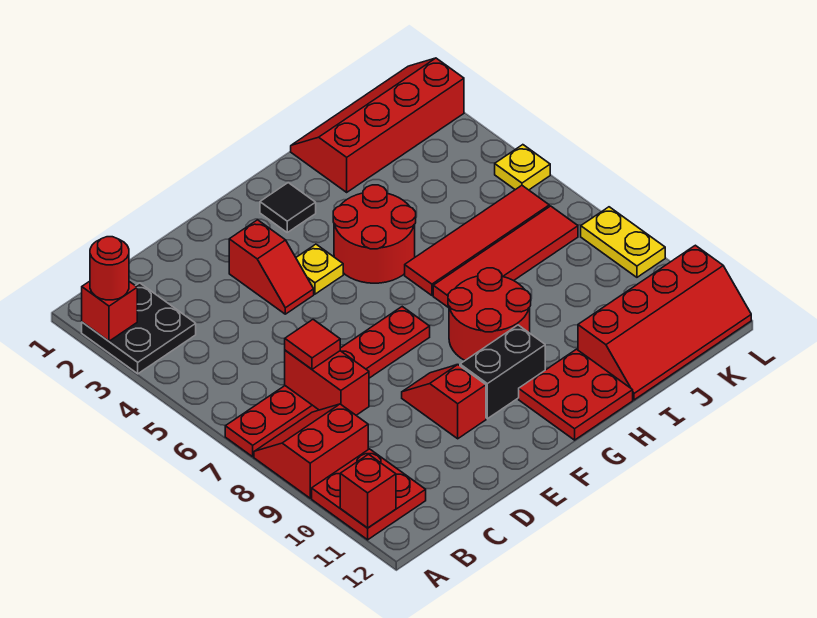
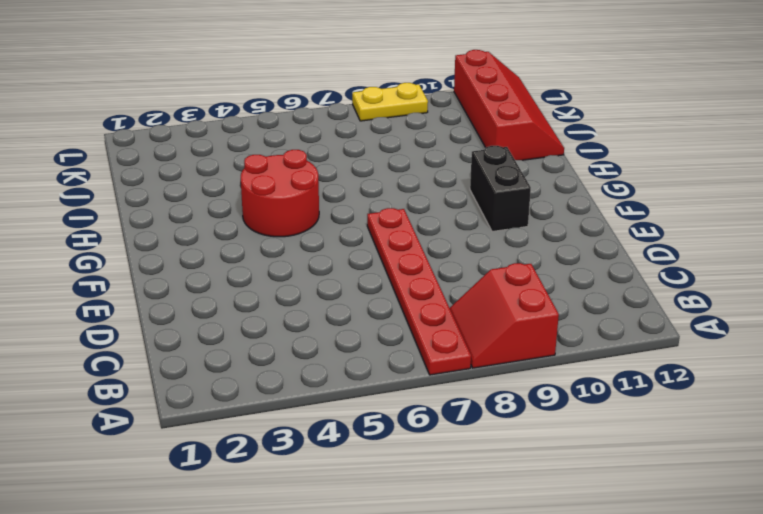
none -> black 2x2 plate [82,283,196,374]
none -> red 2x2 plate [312,449,426,540]
none -> red 1x2 slope [229,220,314,314]

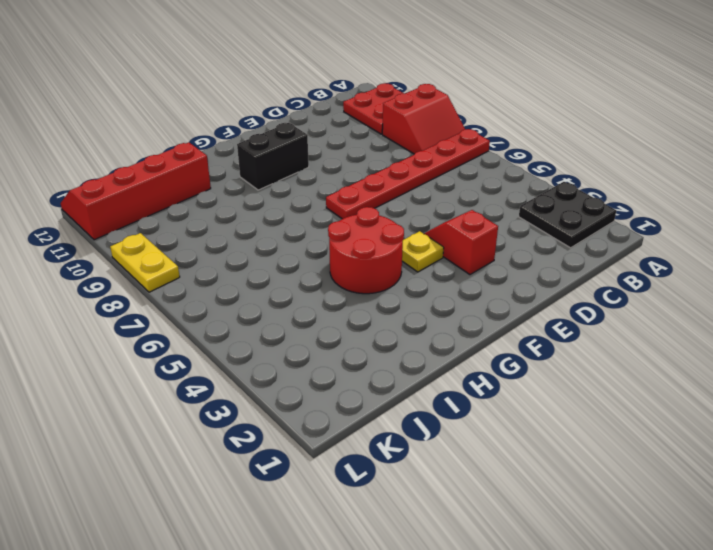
none -> red 1x2 slope [402,365,486,439]
none -> black 1x1 tile [260,183,316,232]
none -> red 2x2 round brick [448,268,531,360]

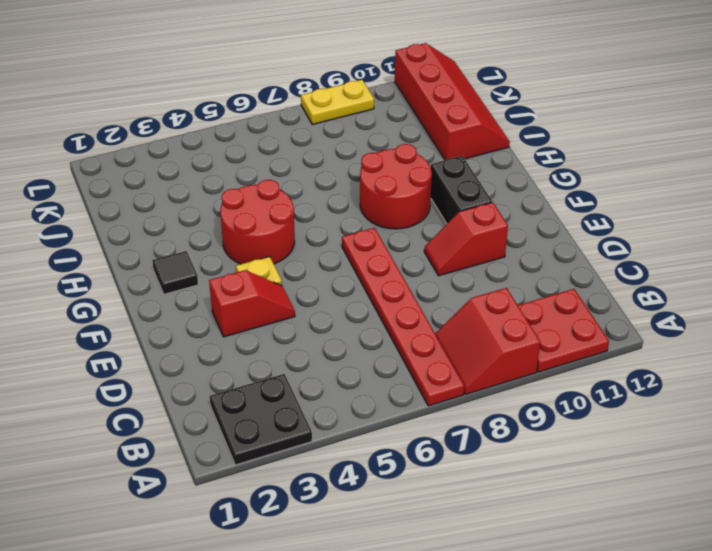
none -> red 2x2 plate [519,349,633,440]
none -> red 1x4 tile [405,185,549,295]
none -> red 1x4 tile [433,206,578,308]

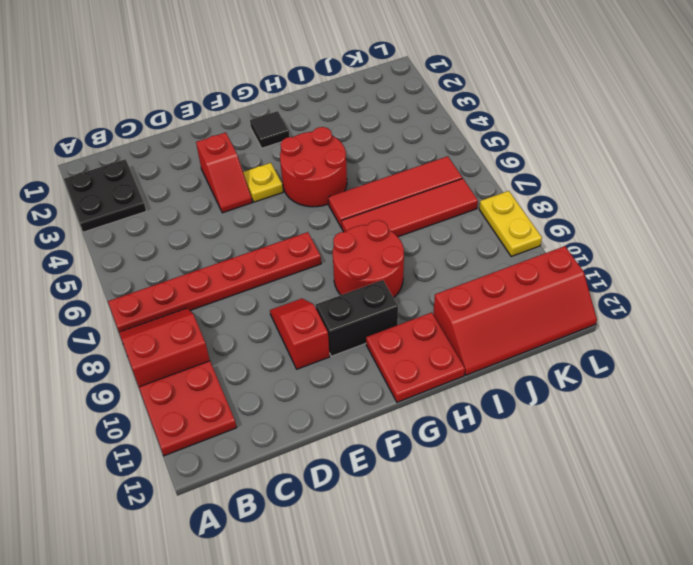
none -> red 2x4 slope [291,58,464,192]
none -> yellow 1x1 plate [495,145,550,190]
none -> red 1x1 brick [82,281,137,341]

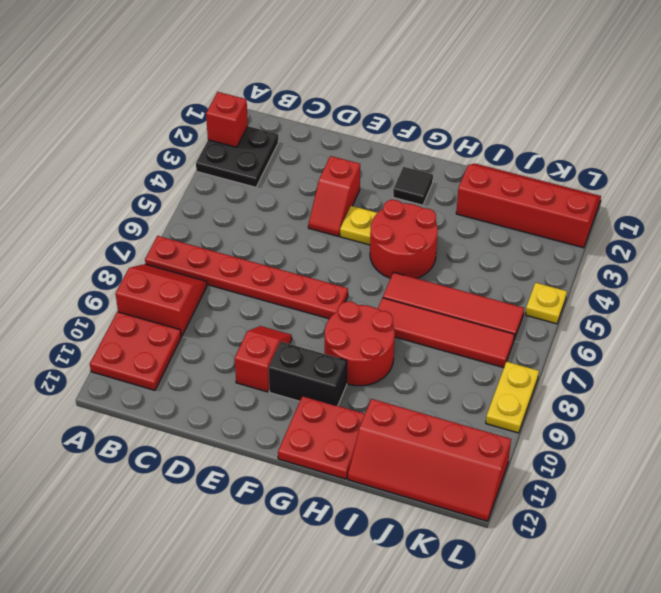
none -> red 1x1 brick [340,454,396,528]
none -> red 1x2 brick [285,350,369,415]
none -> red 1x1 round brick [90,237,129,300]

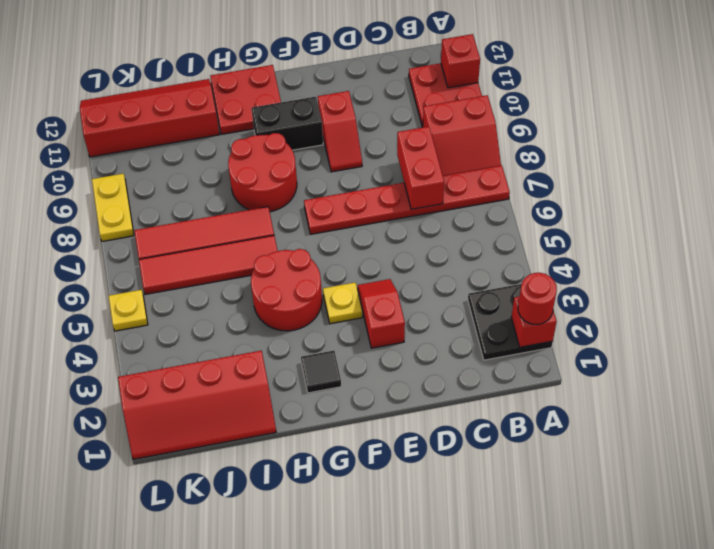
none -> red 1x1 tile [285,320,340,369]

